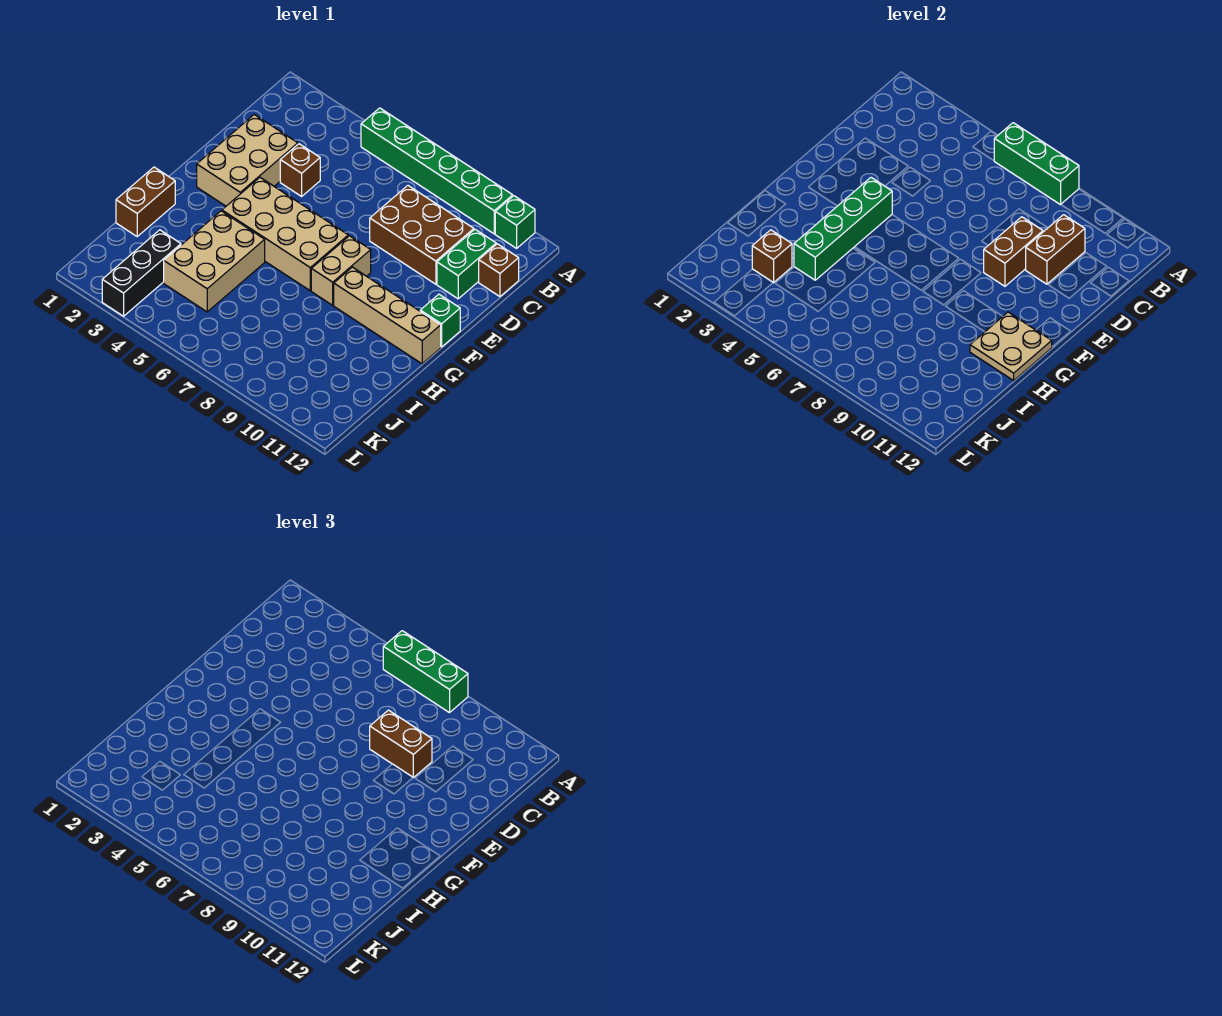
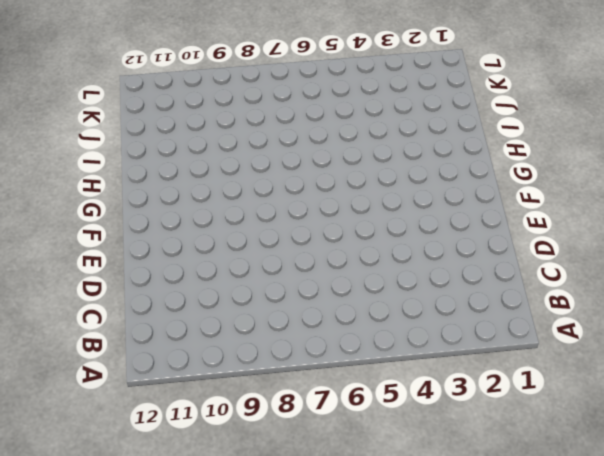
none -> green 1x6 brick [361,108,513,234]
none -> green 1x1 brick [495,196,535,248]
none -> brown 2x3 brick [370,186,474,284]

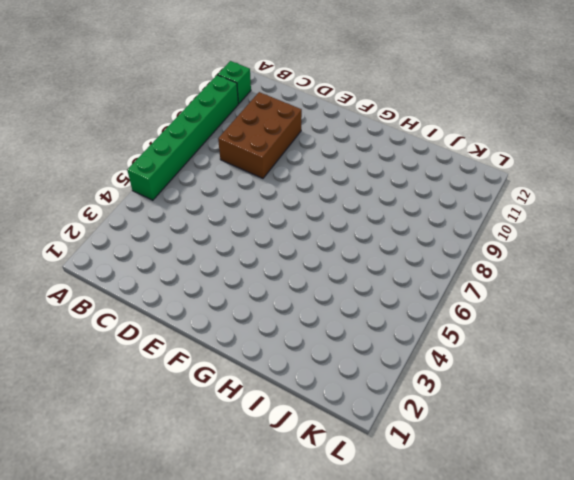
none -> green 1x2 brick [437,229,496,299]
none -> brown 1x1 brick [479,244,519,297]
none -> tan 2x3 brick [197,115,298,206]

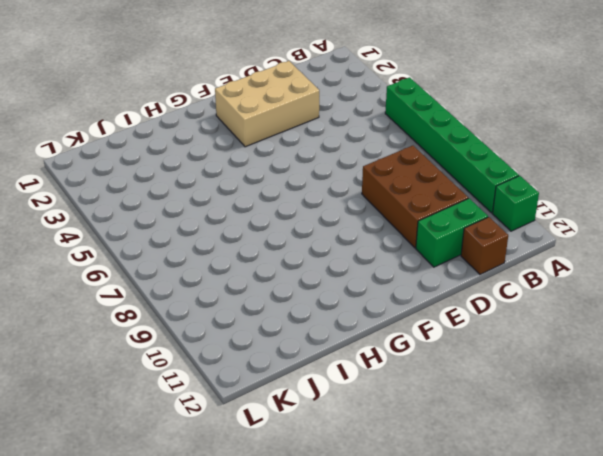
none -> brown 1x1 brick [280,144,320,196]
none -> tan 2x4 brick [222,178,348,291]
none -> tan 1x2 brick [311,236,371,305]

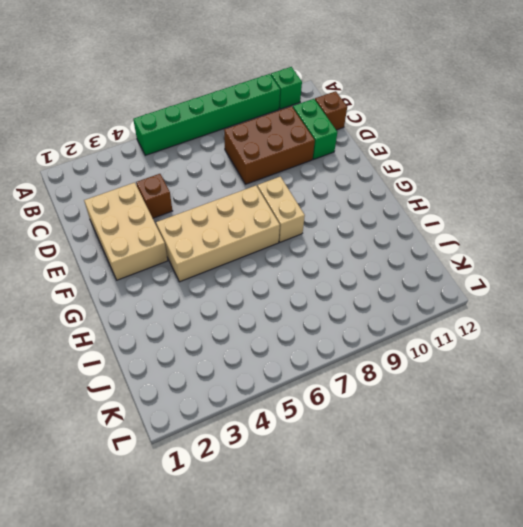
none -> green 1x1 brick [420,294,460,347]
none -> tan 1x4 brick [334,267,441,364]
none -> brown 1x2 brick [116,167,175,236]

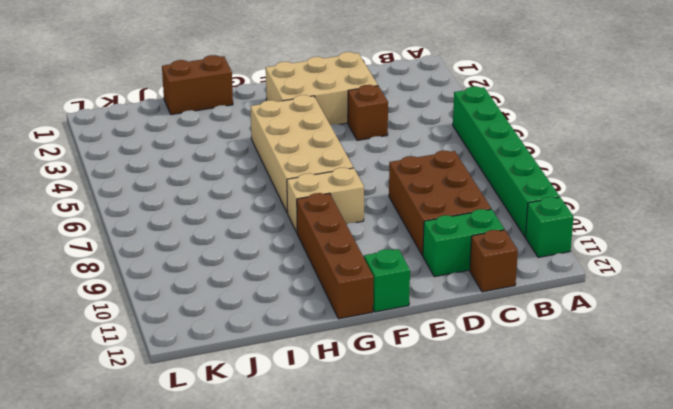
brown 1x4 brick [297,193,374,319] -> tan 1x4 brick [334,267,441,364]
none -> tan 2x3 brick [164,211,265,312]
none -> black 1x3 brick [102,230,181,316]
none -> green 1x3 brick [994,123,1079,205]

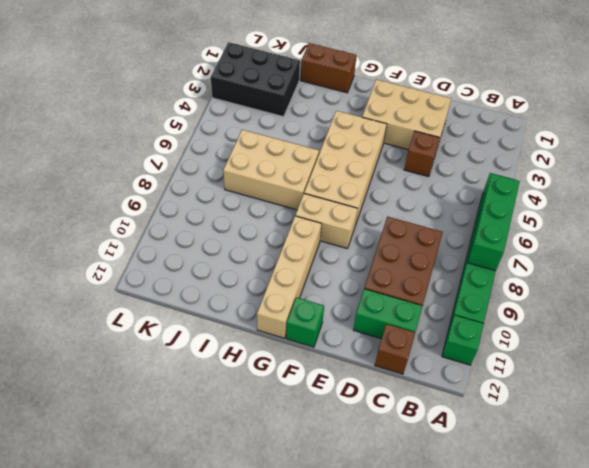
tan 2x3 brick [223,130,319,210] -> tan 2x3 brick moved to [164,211,265,312]
black 2x3 brick [211,42,300,117] -> black 1x3 brick [102,230,181,316]
none -> brown 1x2 brick [1026,215,1085,284]
none -> brown 1x2 brick [984,217,1043,286]
none -> green 1x4 brick [794,178,892,280]

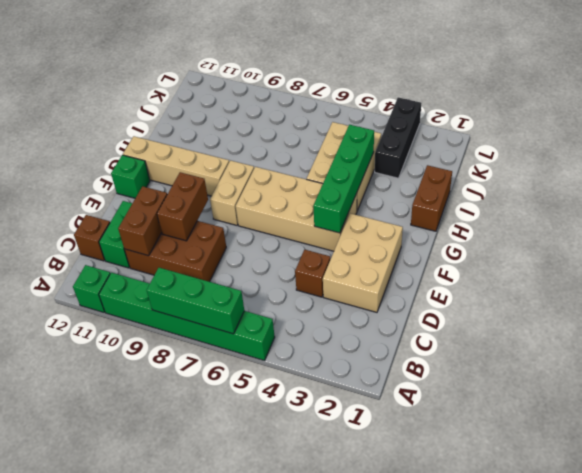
none -> tan 2x2 plate [970,312,1052,380]
none -> brown 1x1 brick [752,230,792,283]
none -> green 1x3 brick [383,631,468,713]

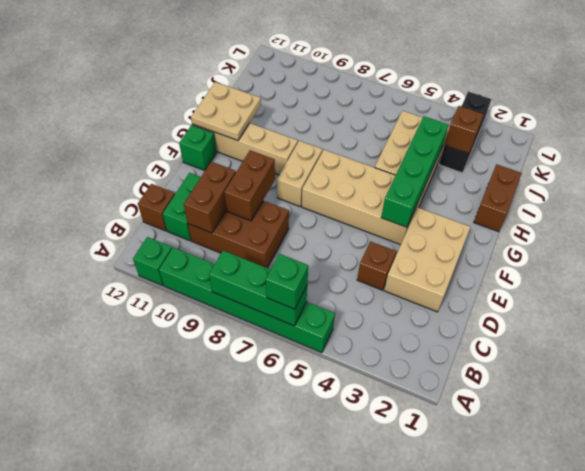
green 1x1 brick [266,254,308,309] -> green 1x3 brick [383,631,468,713]
none -> brown 1x2 brick [370,710,432,778]

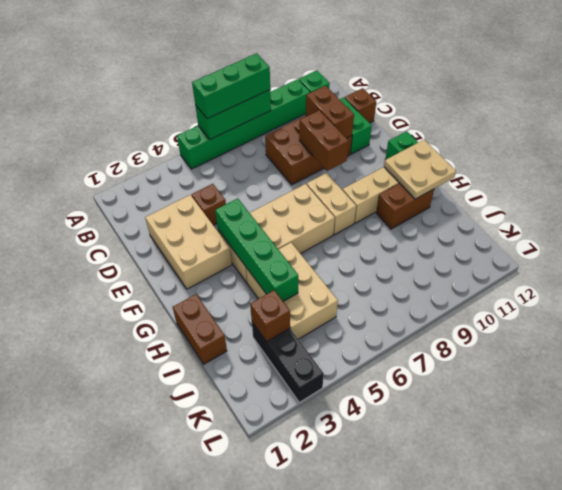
brown 1x2 brick [376,183,434,229] -> brown 1x2 brick moved to [370,710,432,778]

